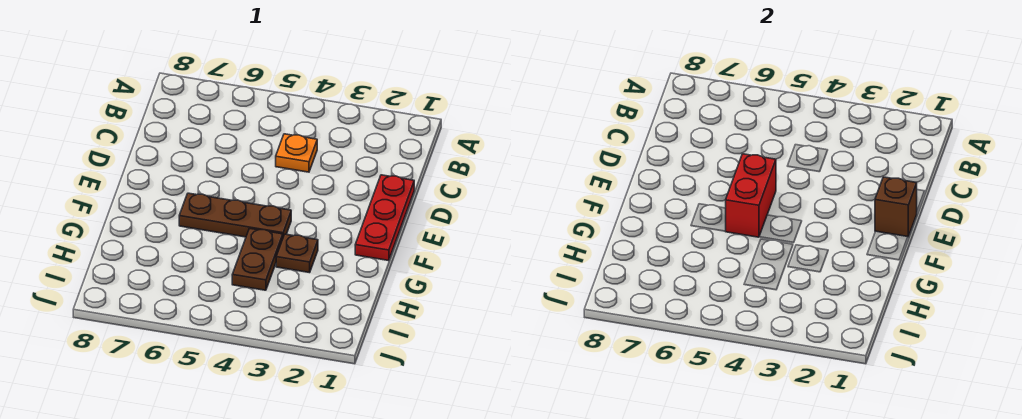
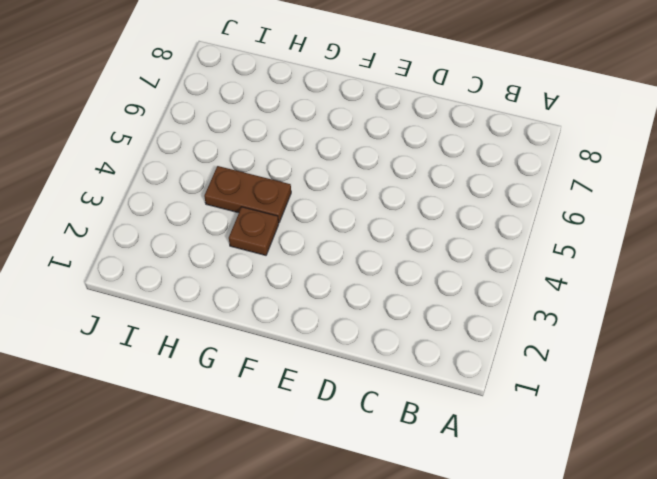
none -> orange 1x1 plate [276,134,317,172]
none -> red 1x3 plate [355,175,414,261]

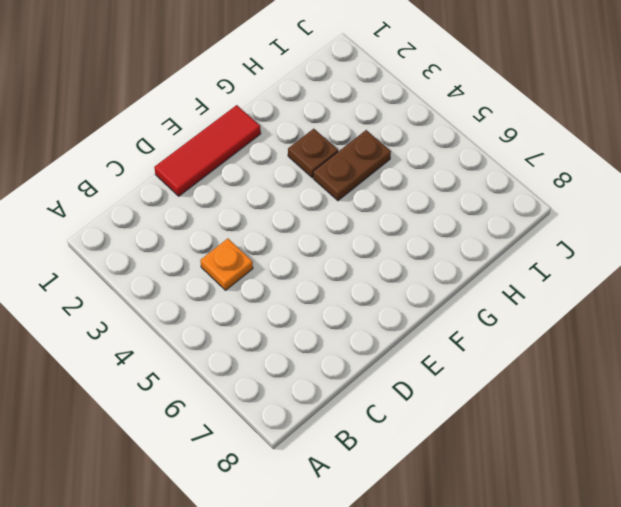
red 1x3 tile [154,105,261,196] -> red 1x3 plate [355,175,414,261]
none -> brown 1x3 plate [179,193,291,237]
none -> brown 1x1 brick [875,177,917,237]

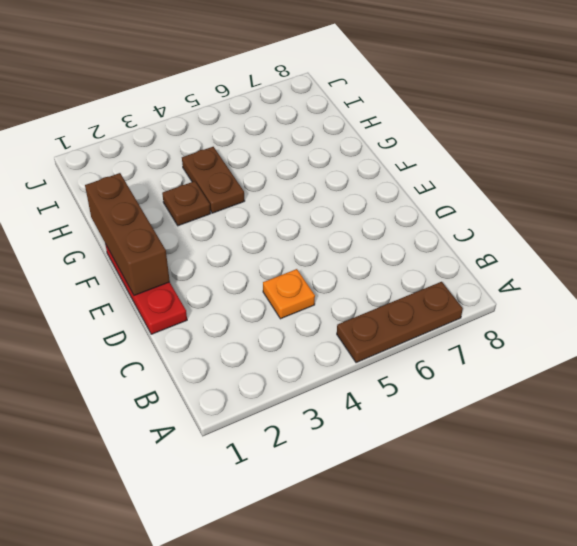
brown 1x3 plate [337,282,463,363] -> brown 1x3 plate moved to [179,193,291,237]
brown 1x3 brick [85,173,170,295] -> brown 1x1 brick [875,177,917,237]
none -> red 1x2 brick [726,154,776,237]

